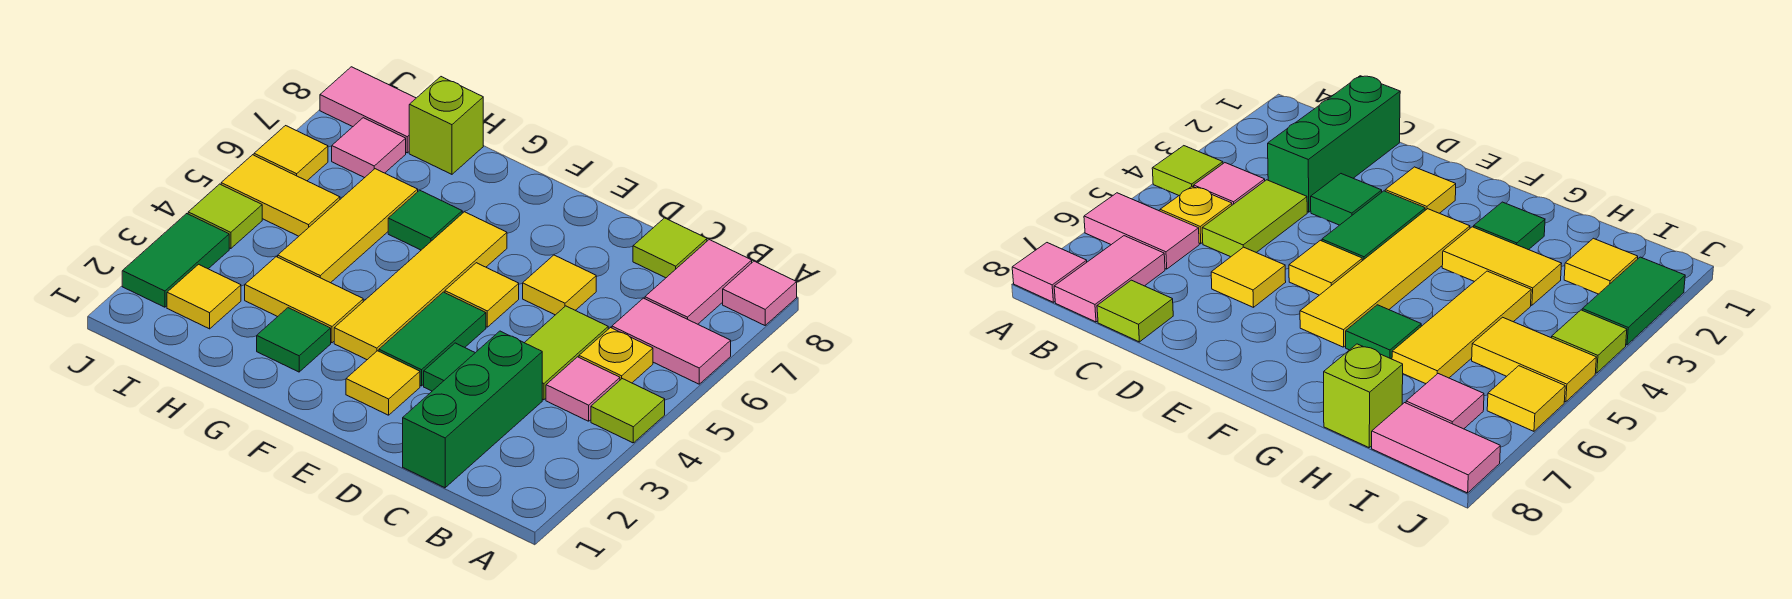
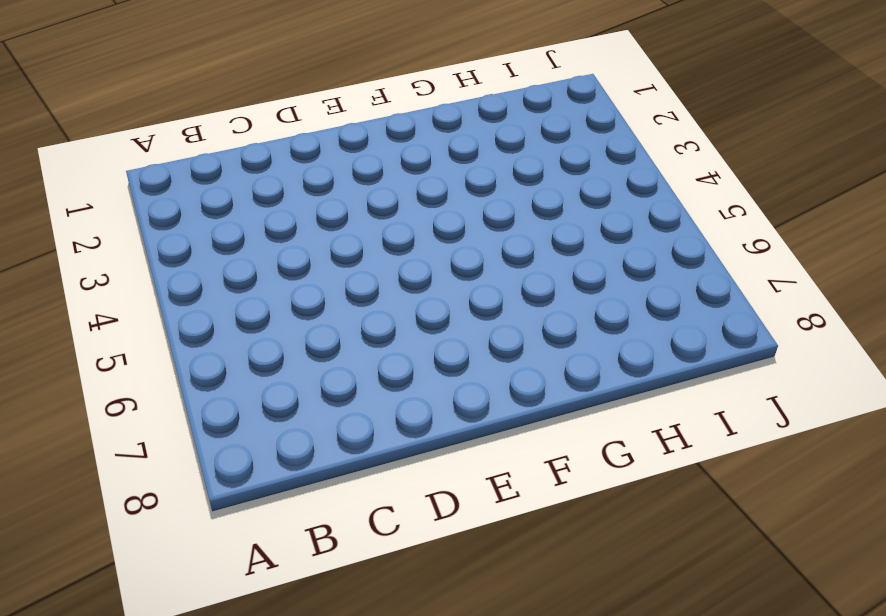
none -> lime 1x1 tile [591,379,665,443]
none -> pink 1x2 tile [612,298,731,384]
none -> pink 1x1 tile [723,261,797,325]

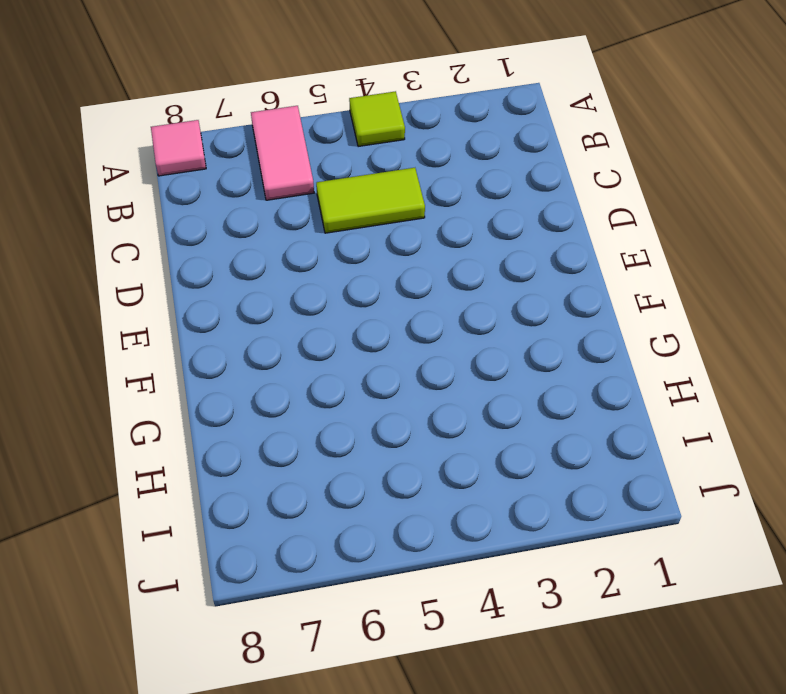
none -> pink 1x1 tile [546,357,620,421]
none -> yellow 1x1 plate [579,328,653,383]
none -> pink 1x2 tile [645,240,752,324]

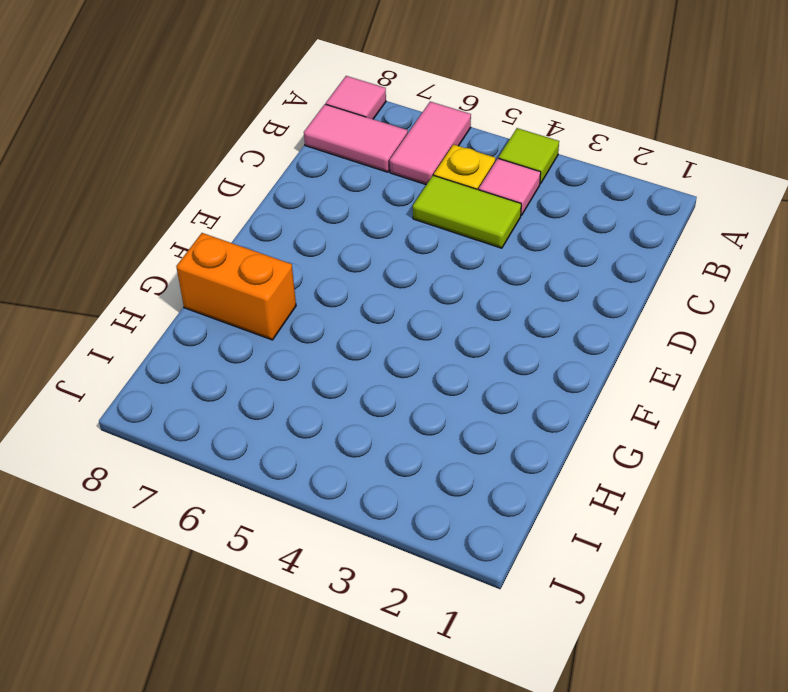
orange 1x2 brick [176,233,296,340] -> none
none -> green 1x3 brick [403,331,542,488]
none -> lime 1x1 tile [633,218,707,278]
none -> green 1x1 tile [424,343,475,391]

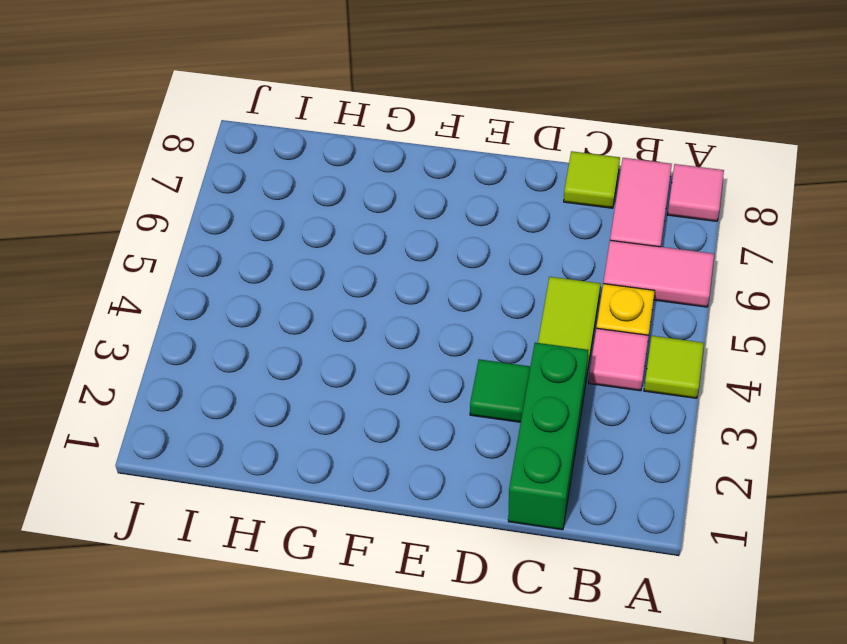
none -> yellow 1x1 tile [523,255,596,315]
none -> yellow 1x1 tile [346,351,420,415]
none -> green 1x2 tile [379,292,486,386]

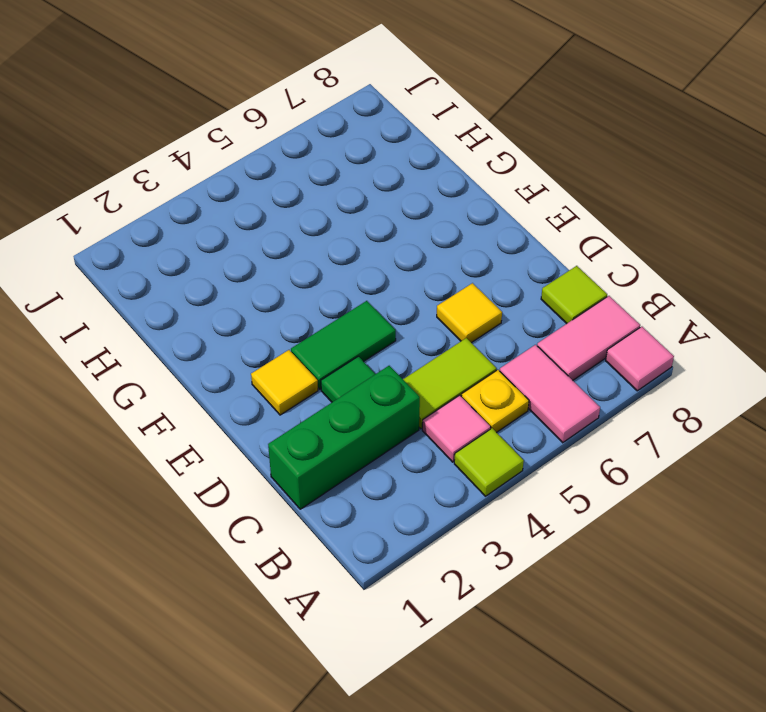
none -> yellow 1x1 tile [445,263,519,327]
none -> yellow 1x4 tile [334,212,507,360]
none -> green 1x1 tile [257,308,331,372]

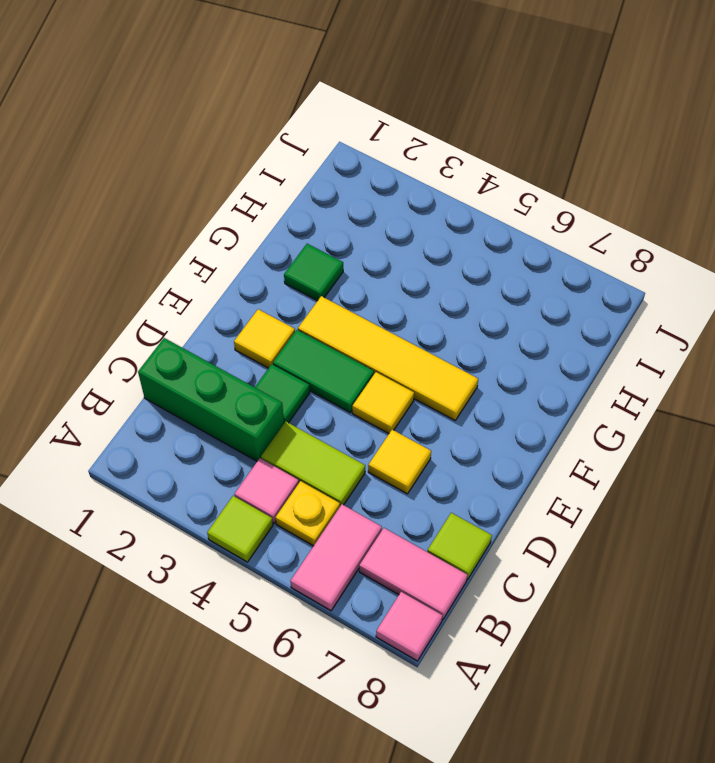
none -> yellow 1x2 tile [245,257,363,343]
none -> green 1x1 tile [388,190,462,250]
none -> yellow 1x3 tile [278,169,418,283]

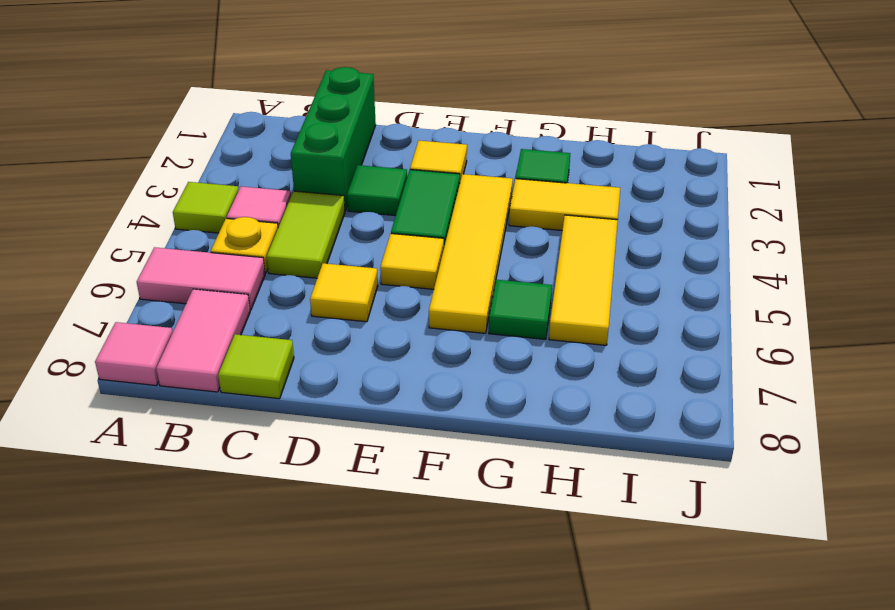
none -> lime 1x1 brick [409,77,483,174]
none -> yellow 1x1 tile [167,264,241,329]
none -> yellow 1x2 tile [221,155,340,236]

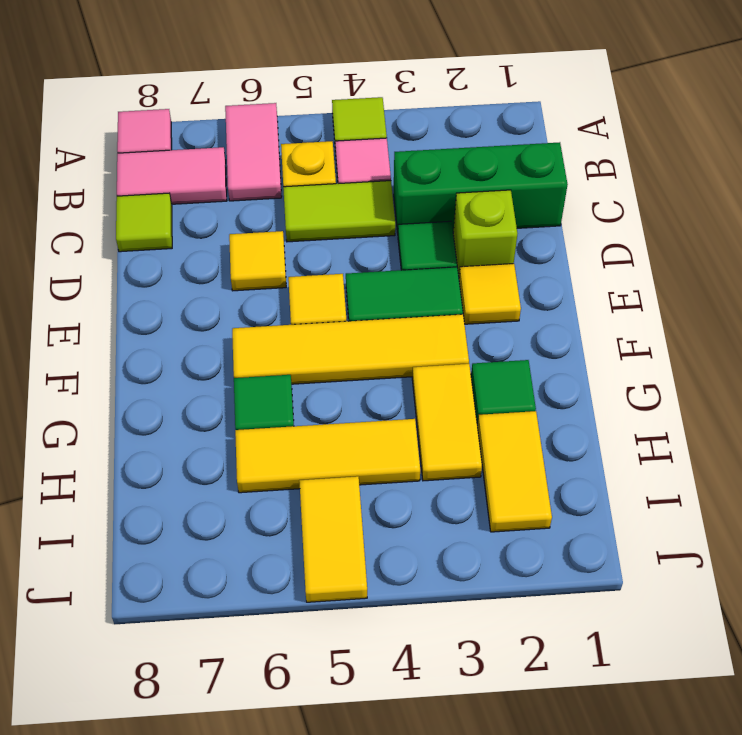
lime 1x1 brick [453,190,517,276] -> lime 1x1 brick moved to [409,77,483,174]
yellow 1x2 tile [477,411,552,532] -> yellow 1x1 tile [167,264,241,329]
none -> pink 1x1 tile [332,118,406,178]
none -> pink 1x2 tile [320,67,416,153]
none -> green 1x2 tile [122,214,229,307]

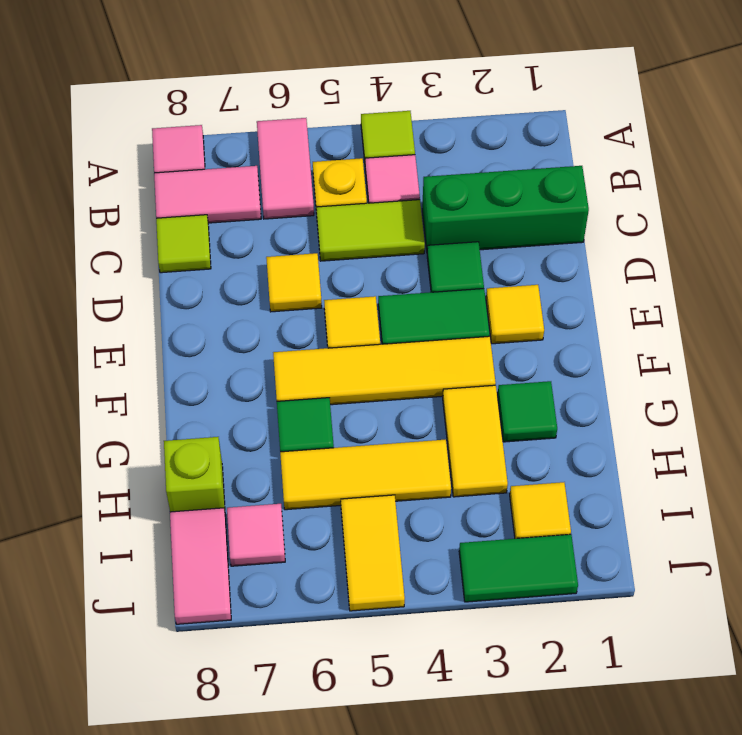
none -> lime 1x1 tile [188,184,262,249]
none -> yellow 1x1 tile [254,126,328,181]

